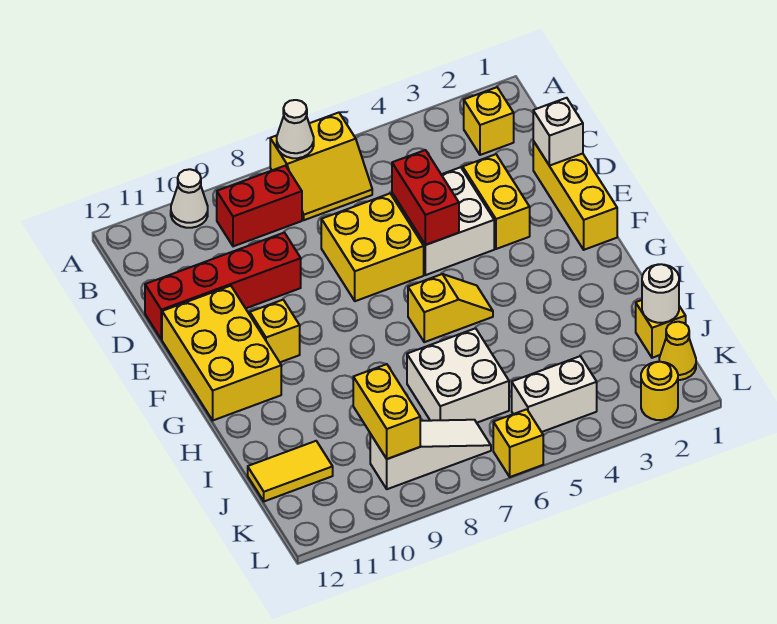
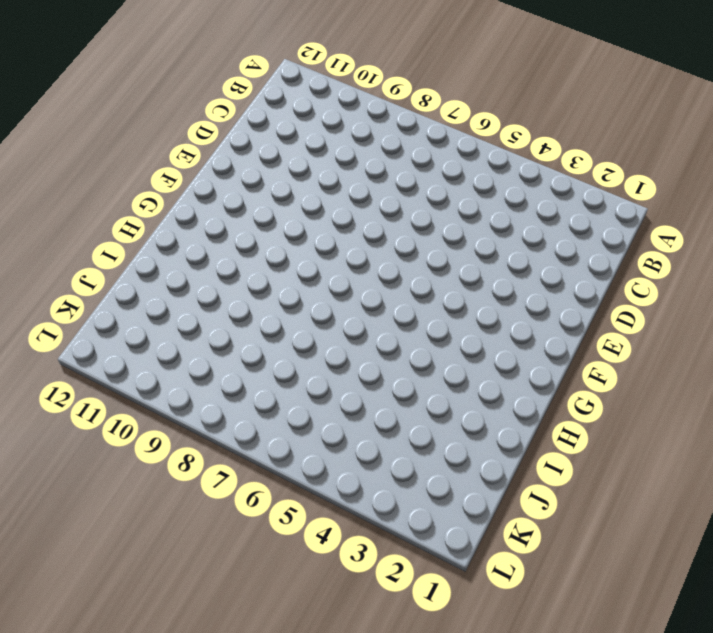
none -> yellow 2x2 slope [270,113,372,220]
none -> white 1x1 cone [171,169,208,228]
none -> yellow 1x1 brick [464,87,514,155]

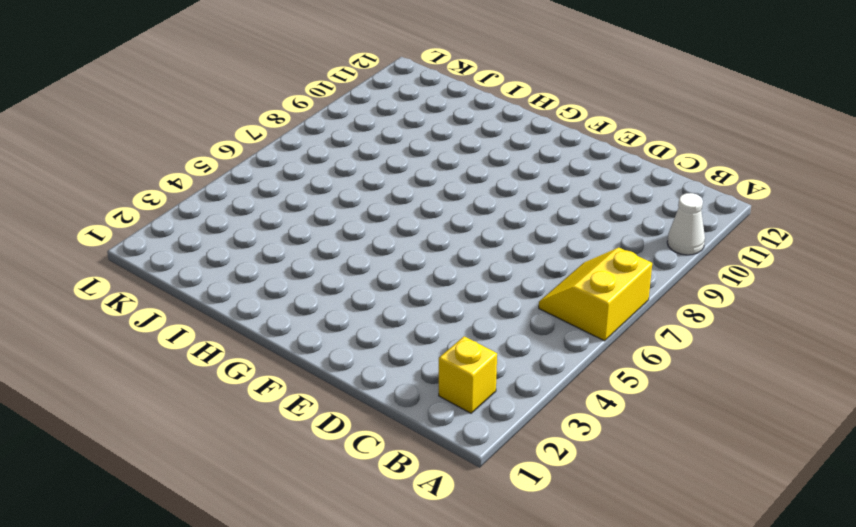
none -> red 1x2 brick [217,166,302,246]
none -> yellow 1x3 brick [533,141,617,250]
none -> yellow 1x2 brick [463,154,530,249]

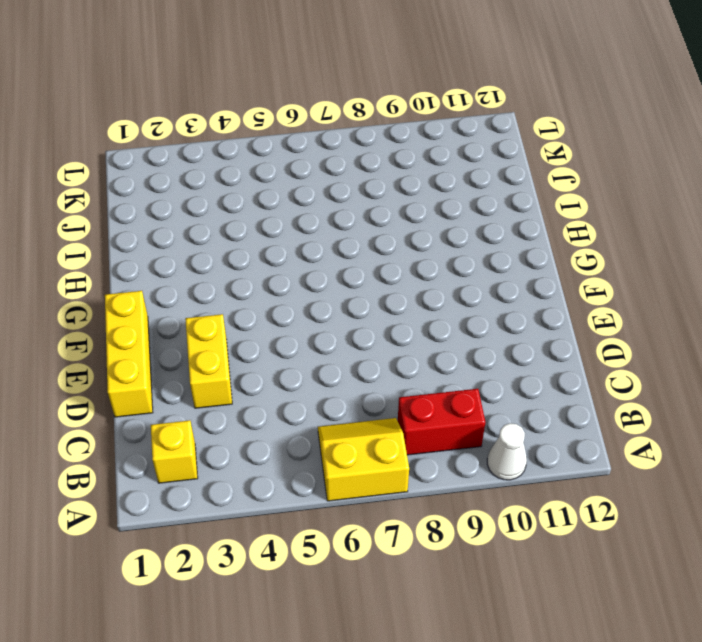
none -> white 2x2 brick [392,167,494,275]
none -> yellow 2x2 brick [321,194,424,301]
none -> red 1x4 brick [145,233,301,340]

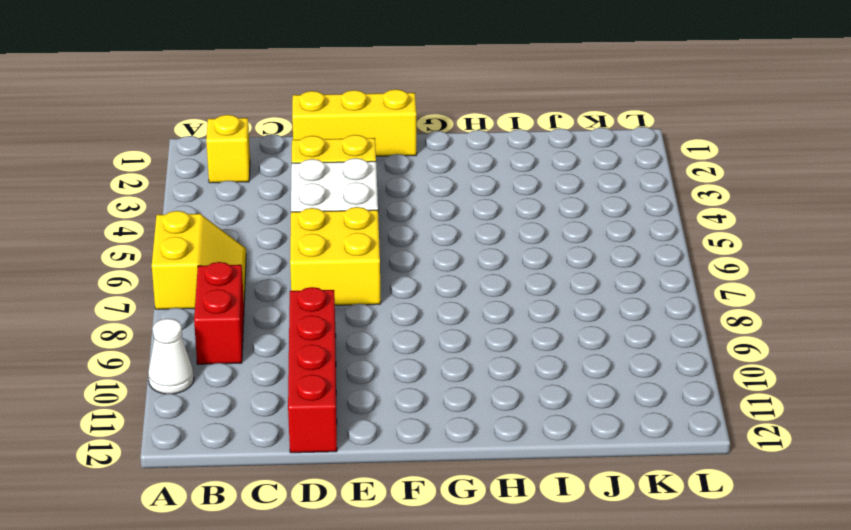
none -> yellow 2x3 brick [162,286,281,420]
none -> yellow 1x1 brick [250,300,300,362]
none -> yellow 1x2 slope [408,274,493,342]

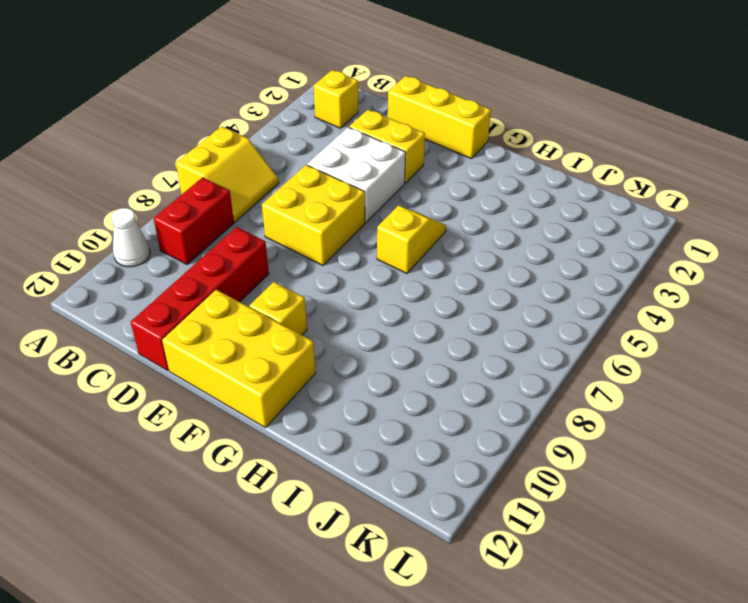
none -> white 2x2 brick [407,328,509,423]
none -> yellow 1x1 brick [636,300,686,358]
none -> yellow 1x2 tile [248,441,333,501]

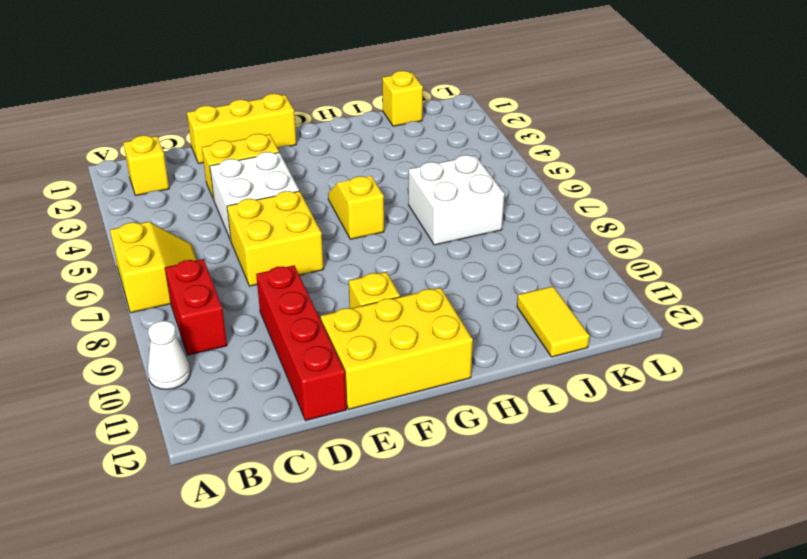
none -> yellow 1x1 cone [659,322,696,380]
none -> white 1x2 brick [512,356,597,432]
none -> white 1x3 slope [370,420,491,489]

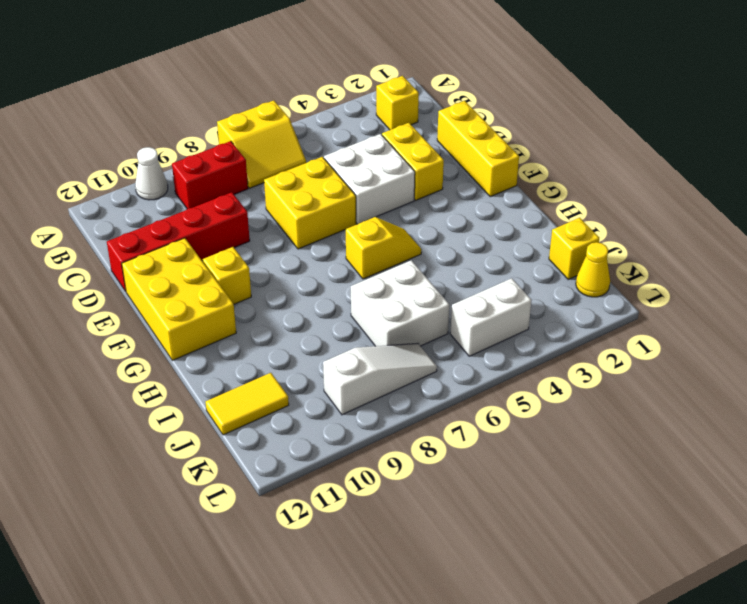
none -> yellow 1x1 round brick [641,362,678,420]
none -> yellow 1x1 brick [493,409,543,477]
none -> white 1x1 cone [277,100,314,158]

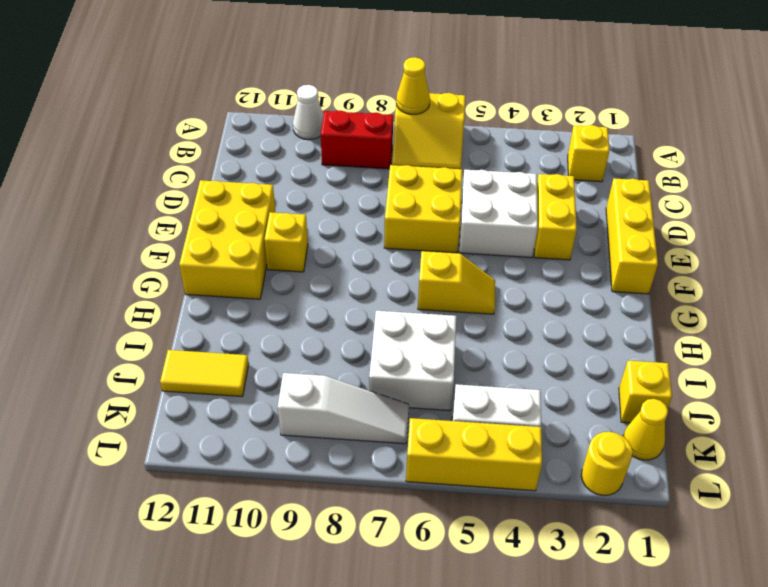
yellow 1x1 cone [396,57,430,114] -> white 1x1 cone [277,100,314,158]
yellow 1x3 brick [406,418,542,491] -> yellow 1x1 brick [493,409,543,477]
none -> red 1x4 brick [145,233,301,340]
none -> white 1x1 brick [533,98,583,166]
none -> red 1x2 brick [392,150,459,245]

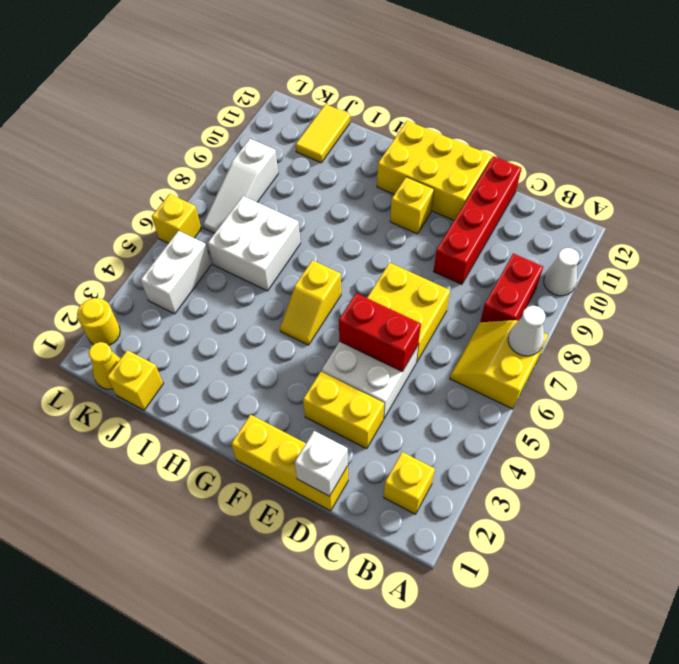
none -> white 1x1 round brick [642,264,679,323]
none -> yellow 1x2 brick [353,364,420,459]

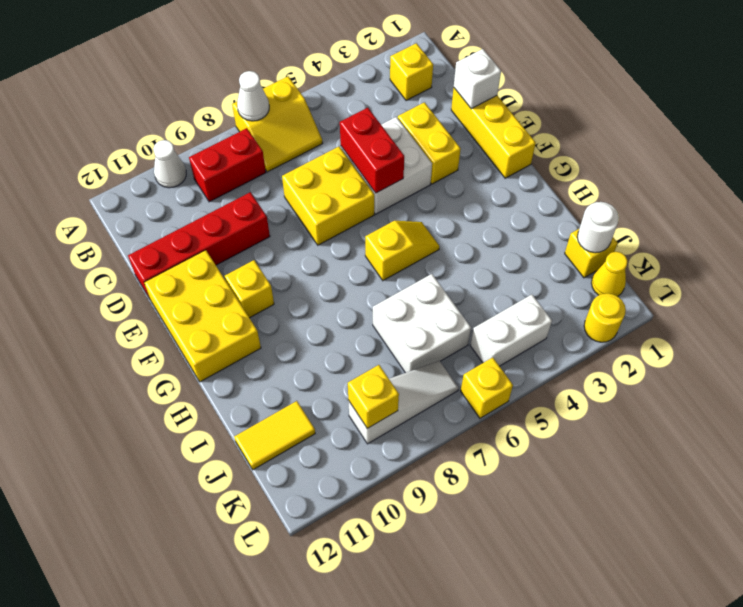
yellow 1x1 brick [348,365,399,429] -> yellow 1x2 brick [353,364,420,459]

